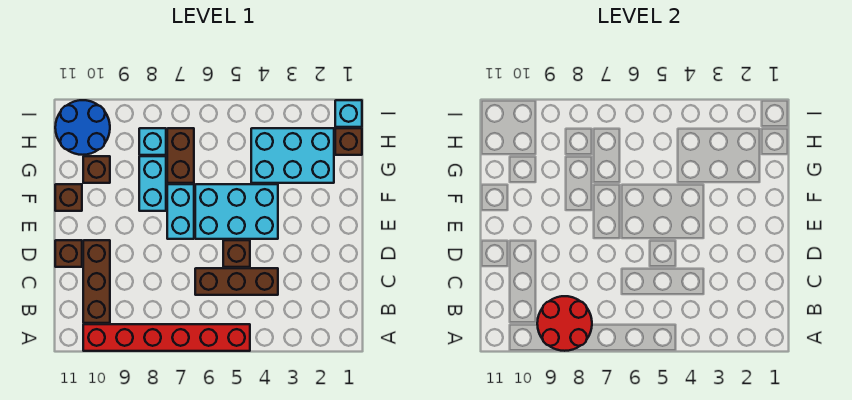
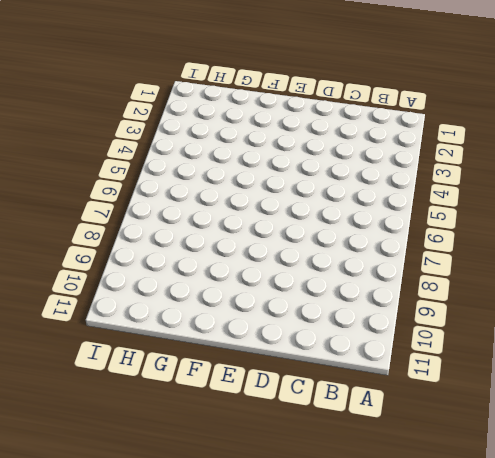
none -> red 1x6 brick [83,324,250,351]
none -> brown 1x3 brick [83,240,110,323]
none -> brown 1x3 brick [195,268,278,295]

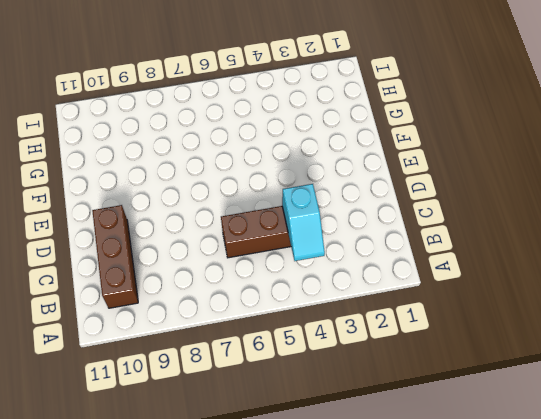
cyan 1x2 slope [282,184,325,261] -> none
none -> red 1x6 brick [83,324,250,351]
none -> brown 1x1 brick [223,240,250,267]
none -> brown 1x1 brick [55,240,82,267]

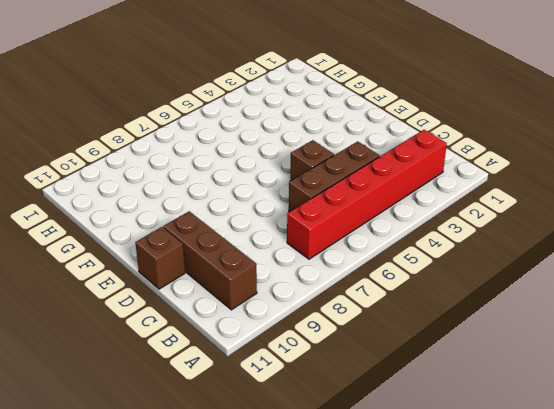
red 1x6 brick [287,130,447,259] -> red 1x6 brick moved to [83,324,250,351]
none -> cyan 2x3 brick [195,184,278,239]
none -> cyan 1x2 brick [167,184,194,239]
none -> cyan 1x2 brick [139,156,166,211]

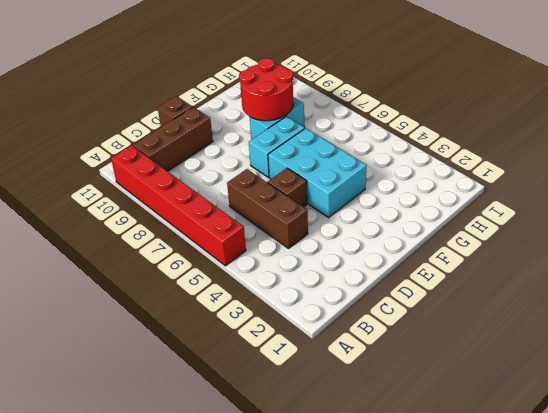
red 2x2 round brick [239,58,293,121] -> red 2x2 round brick moved to [537,296,592,351]
none -> brown 1x1 brick [55,184,82,211]
none -> cyan 2x3 brick [251,128,334,183]
none -> brown 1x2 brick [167,128,194,183]

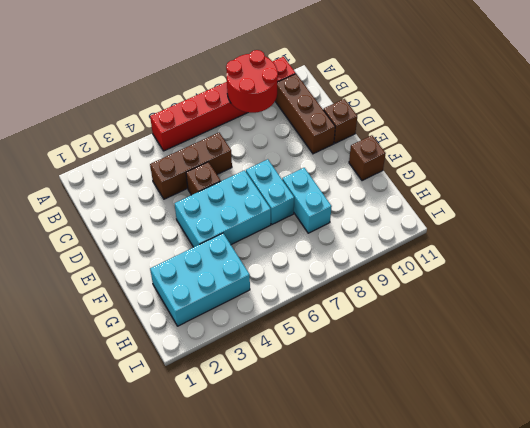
none -> brown 1x2 brick [167,128,194,183]
none -> brown 1x1 brick [83,156,110,183]
none -> brown 1x1 brick [335,128,362,155]

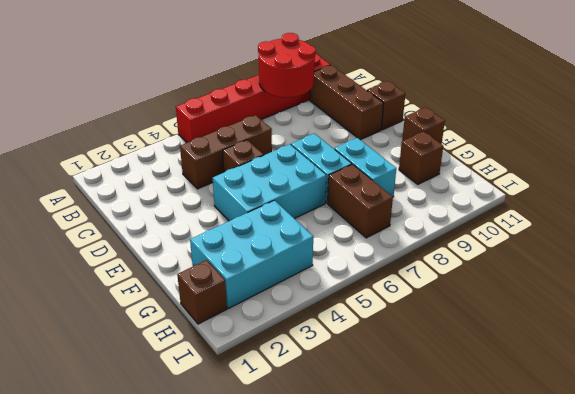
none -> cyan 1x1 brick [139,128,166,155]
none -> blue 2x2 round brick [55,100,110,155]
none -> cyan 1x1 brick [335,100,362,127]

